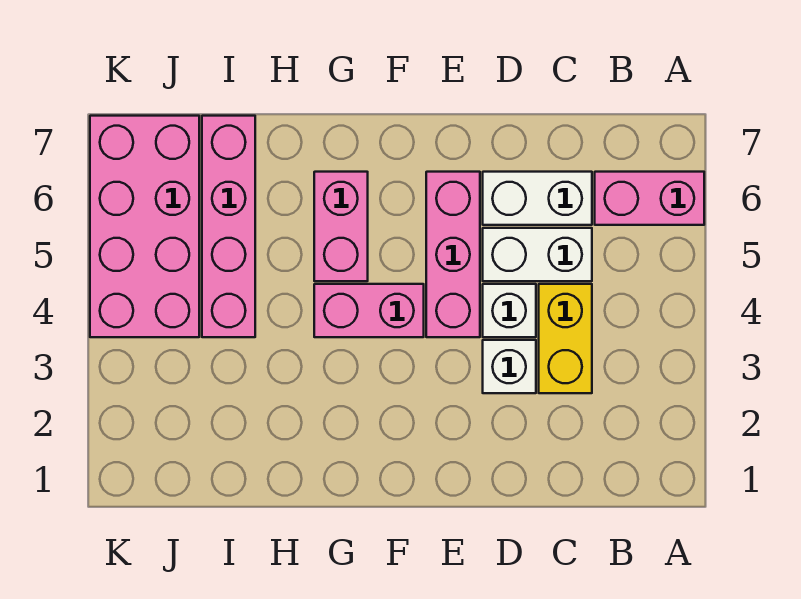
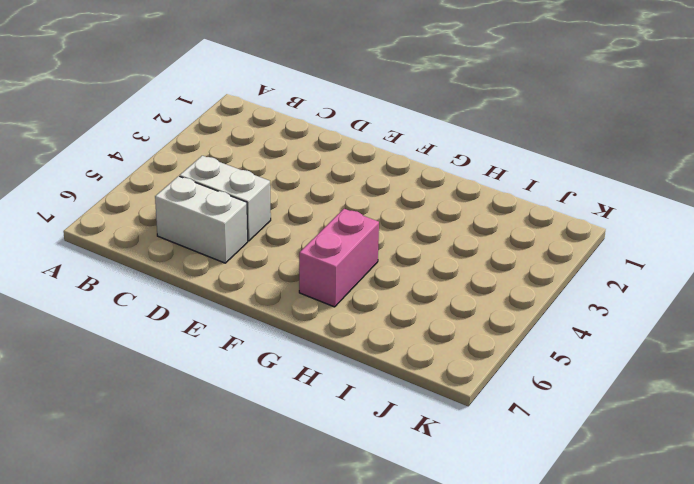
none -> pink 1x2 brick [595,172,704,225]
none -> yellow 1x2 brick [539,284,592,393]

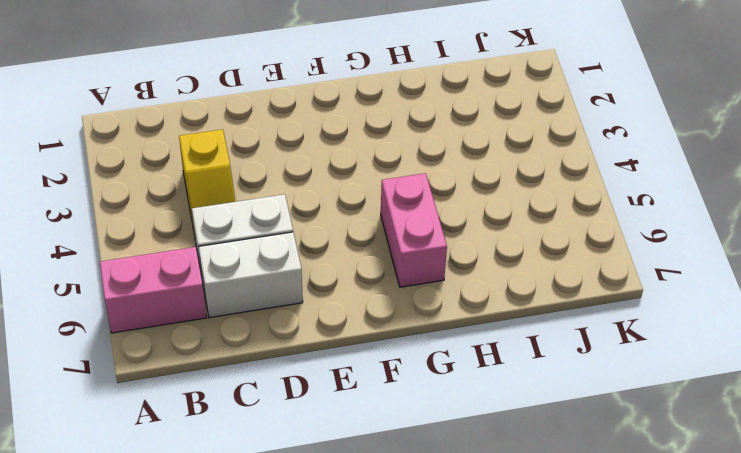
yellow 1x2 slope [179,129,236,235] -> yellow 1x2 brick [539,284,592,393]
none -> white 1x1 brick [483,340,536,393]
none -> white 1x1 brick [483,284,536,337]

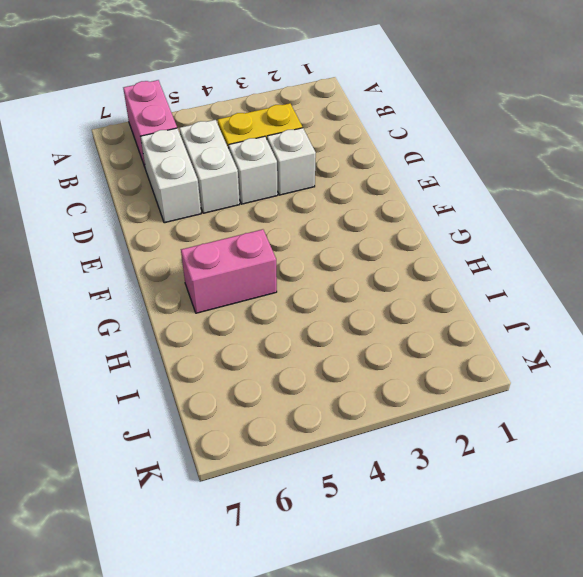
none -> pink 1x3 brick [426,172,480,337]
none -> pink 1x2 brick [314,284,424,337]

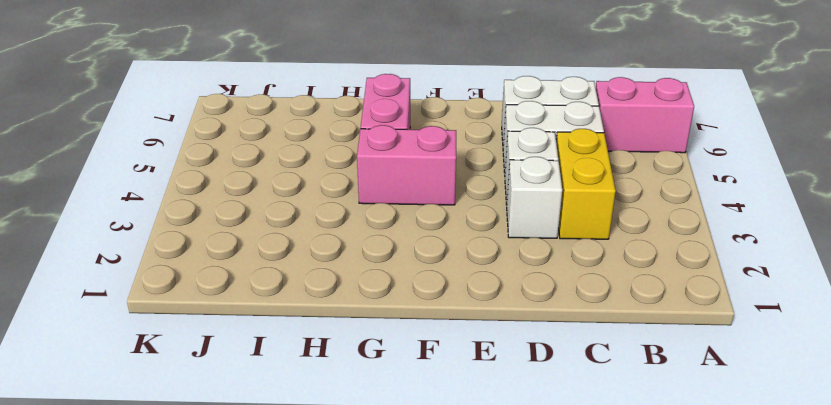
none -> pink 1x3 brick [426,172,480,337]
none -> pink 1x4 brick [202,116,255,337]

